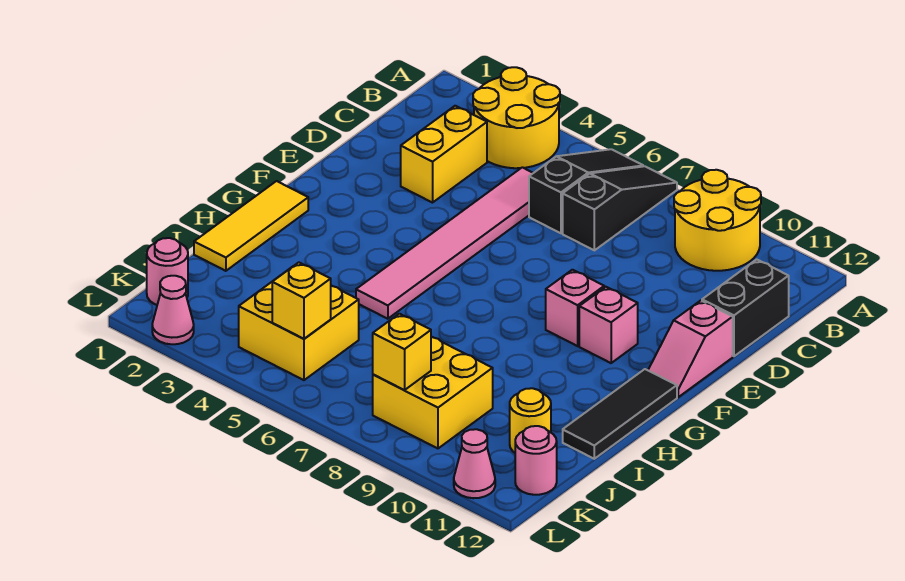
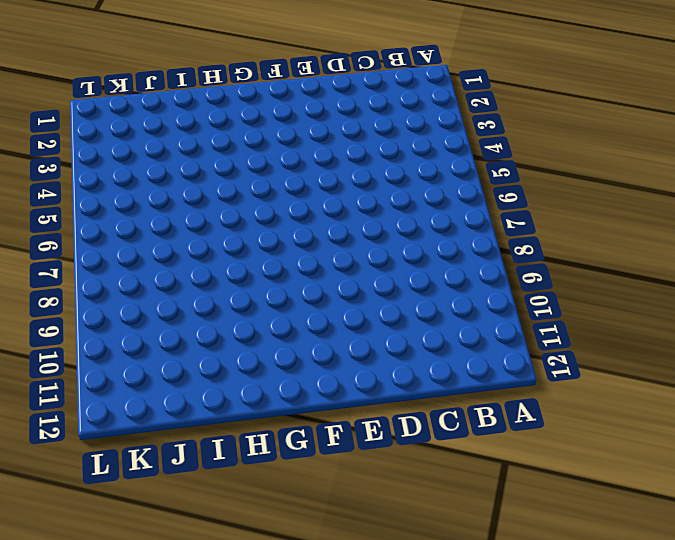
none -> yellow 2x2 round brick [473,67,560,168]
none -> black 1x3 slope [529,149,643,233]
none -> black 1x3 slope [563,166,677,250]

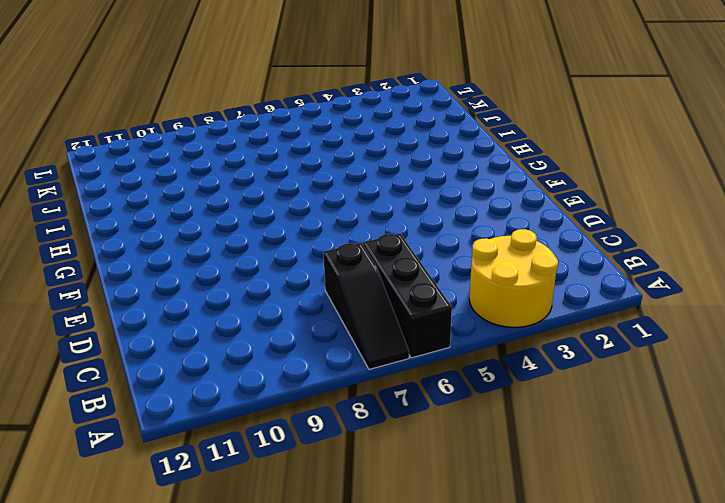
black 1x3 brick [363,233,452,358] -> black 1x3 slope [529,149,643,233]
none -> yellow 2x2 round brick [674,170,761,271]
none -> yellow 1x2 brick [401,106,487,203]
none -> pink 1x6 tile [356,167,533,319]

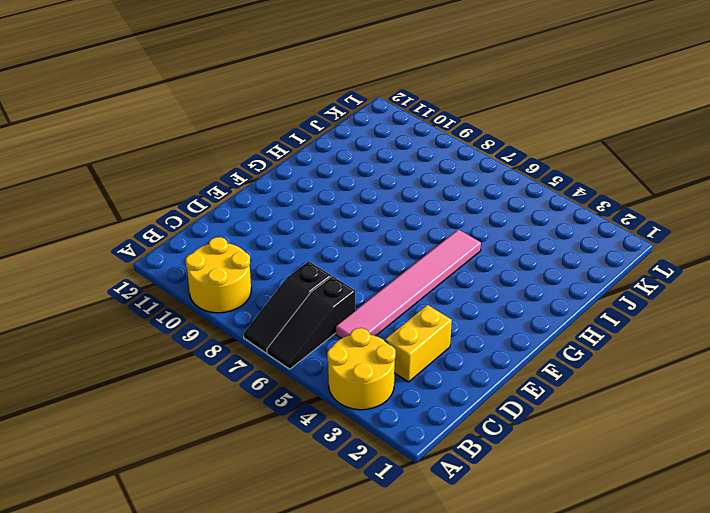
none -> black 1x2 brick [702,259,789,356]
none -> pink 1x2 slope [648,301,733,397]
none -> pink 1x1 brick [546,270,604,346]

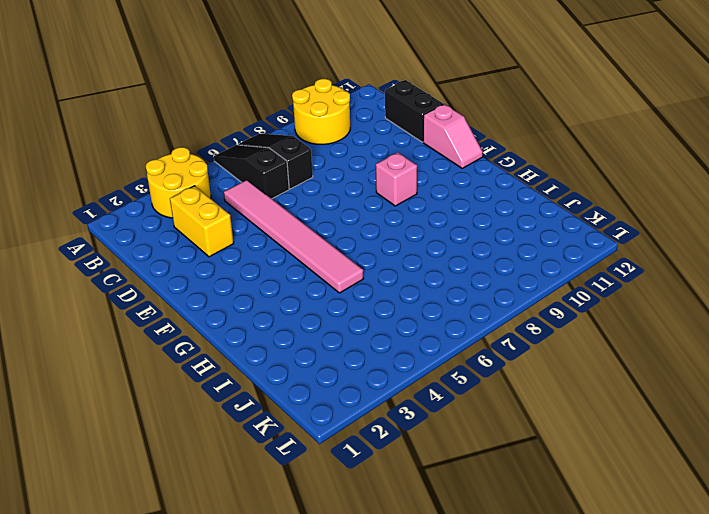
none -> pink 1x1 brick [579,287,638,363]
none -> yellow 1x3 tile [194,181,308,271]
none -> black 1x3 tile [563,369,677,459]

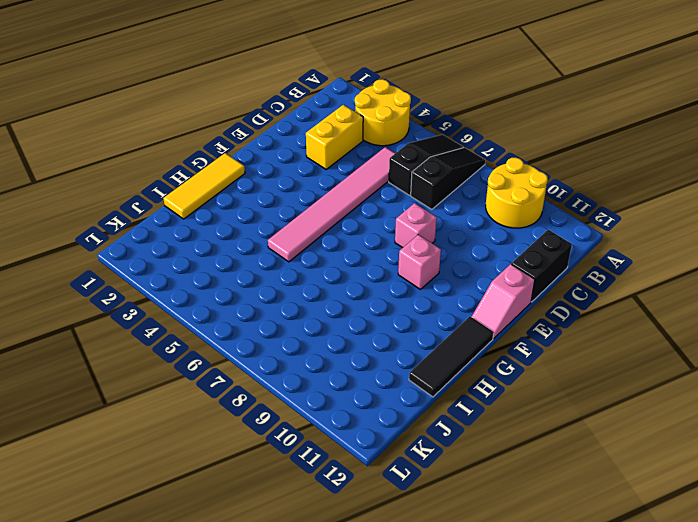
pink 1x1 brick [395,203,437,248] -> pink 1x1 brick moved to [579,287,638,363]
none -> yellow 2x2 brick [239,267,359,380]
none -> yellow 2x2 brick [373,337,493,448]
none -> yellow 1x1 round brick [510,388,551,453]

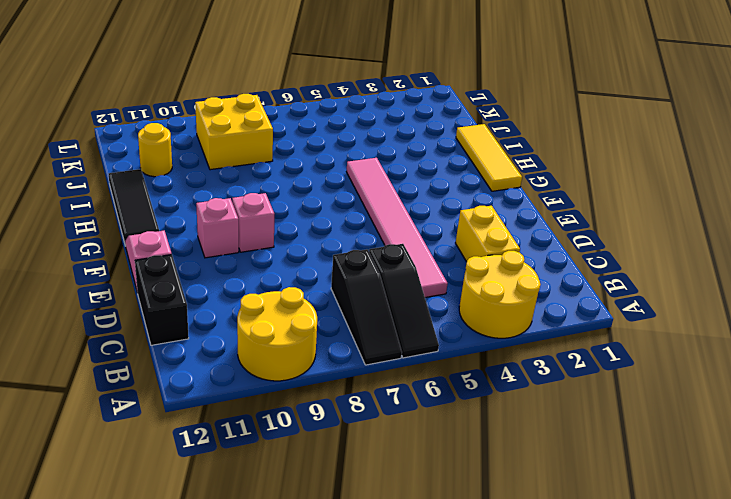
none -> yellow 2x2 brick [239,267,359,380]
none -> pink 1x1 round brick [147,238,188,305]
none -> pink 1x1 round brick [515,426,557,495]

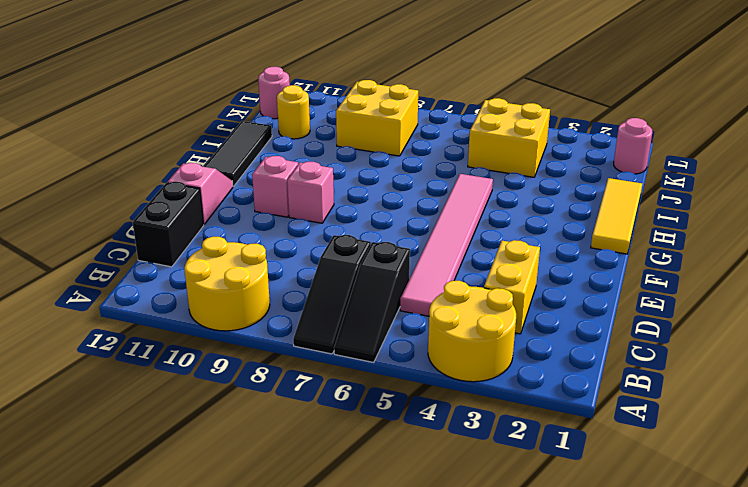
none -> pink 1x1 cone [152,276,194,344]
none -> pink 1x1 cone [454,429,495,498]
none -> yellow 1x1 brick [272,262,331,339]

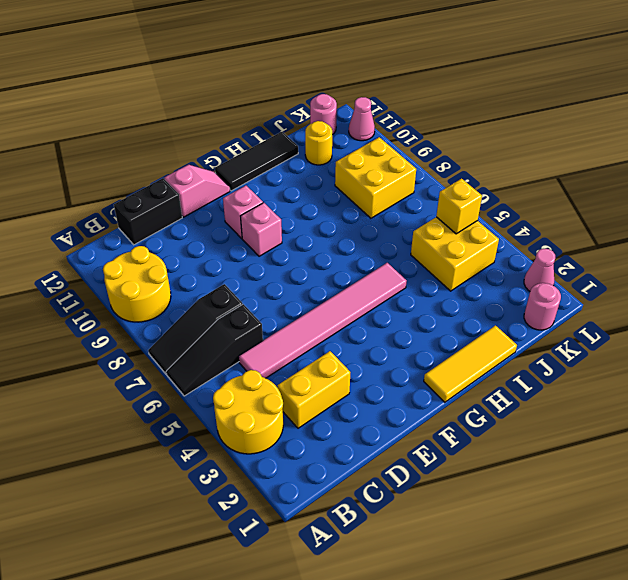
none -> yellow 1x1 brick [373,314,431,390]

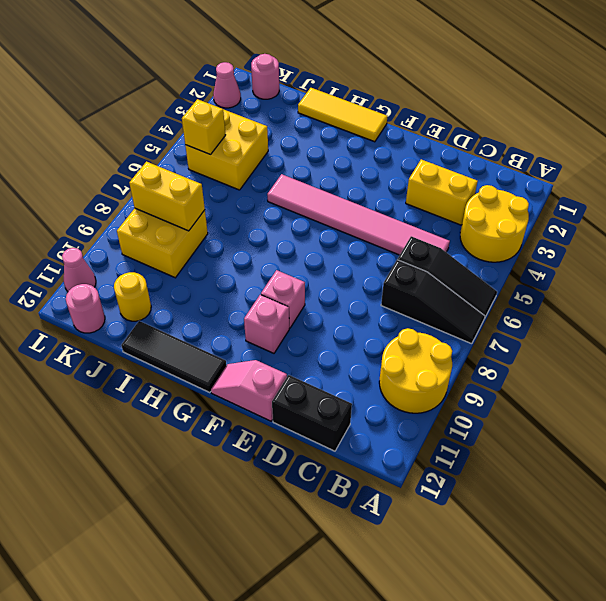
yellow 1x2 brick [129,162,205,231] -> yellow 1x1 brick [373,314,431,390]

